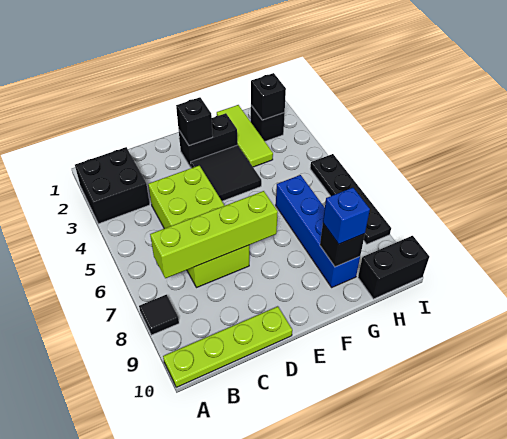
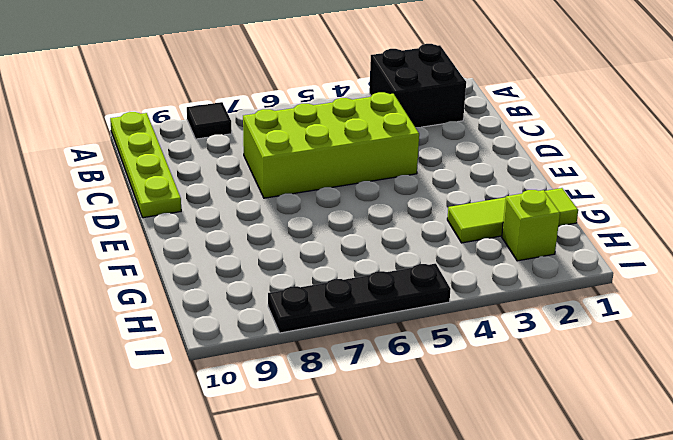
lime 1x1 brick [502,190,560,261] -> black 1x1 brick [251,106,285,141]
none -> black 1x2 brick [179,113,237,167]
none -> black 2x2 tile [191,145,261,201]
none -> blue 1x4 brick [276,175,360,287]

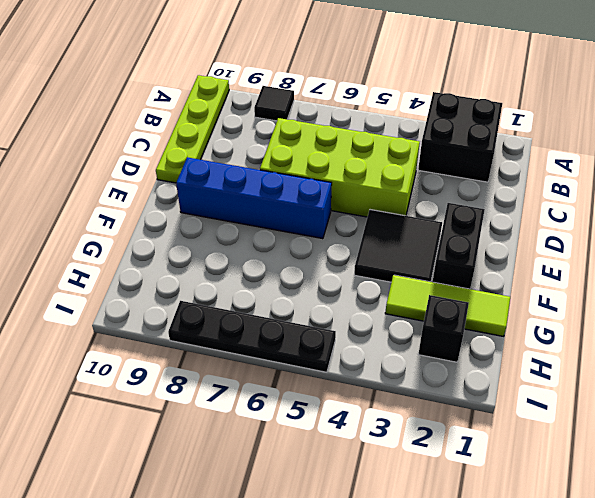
blue 1x4 brick [176,157,332,239] -> blue 1x4 brick moved to [276,175,360,287]
none -> black 1x2 brick [358,236,429,299]
none -> lime 1x4 brick [150,191,278,278]
none -> black 1x1 brick [176,97,213,146]

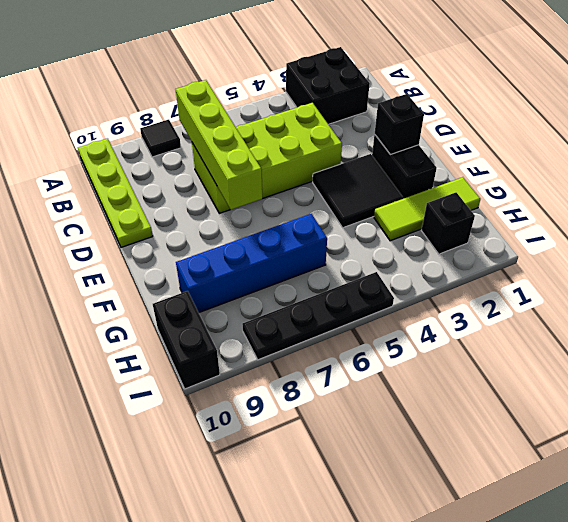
none -> black 1x1 brick [320,224,365,267]
none -> black 1x1 brick [251,73,286,120]
none -> blue 1x1 brick [323,188,370,244]

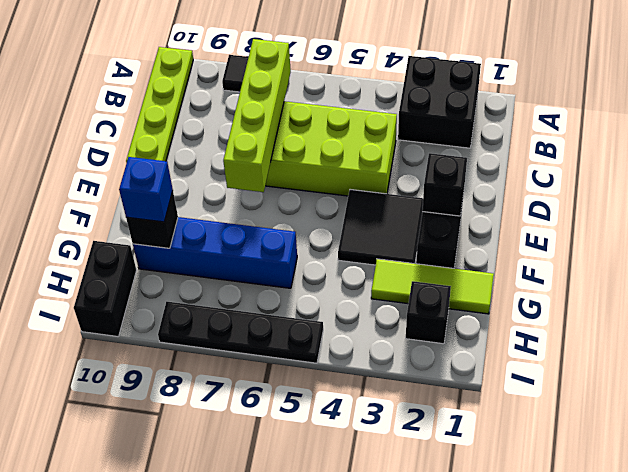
none -> black 1x1 brick [251,73,286,120]

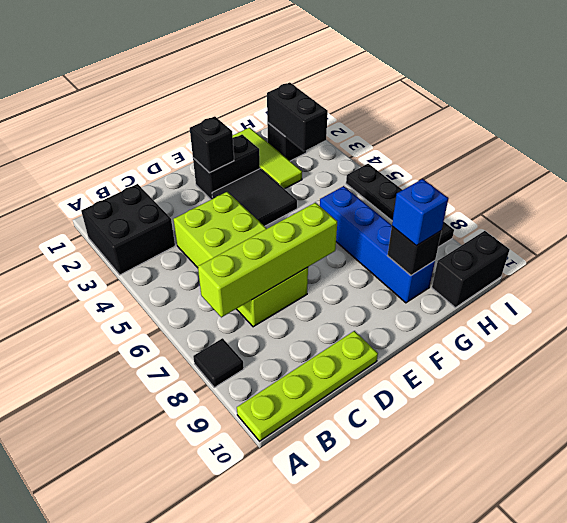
black 1x2 brick [267,82,328,151] -> black 1x1 brick [251,73,286,120]

